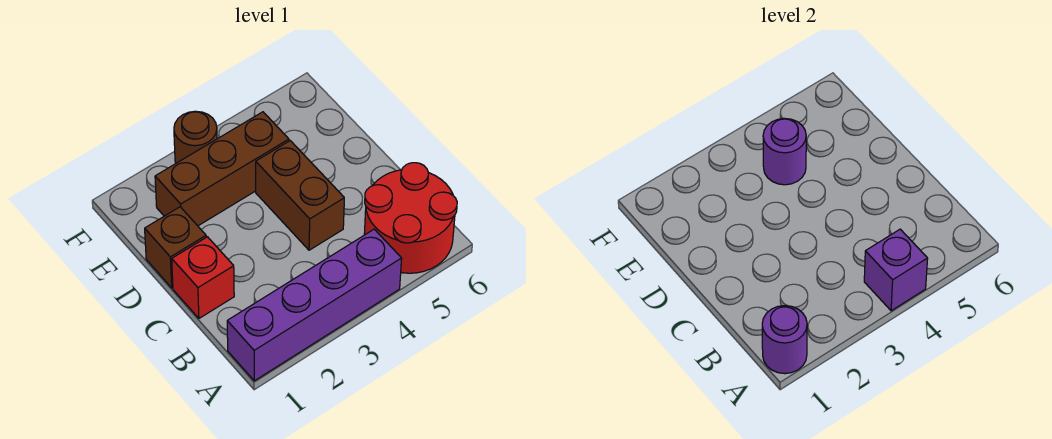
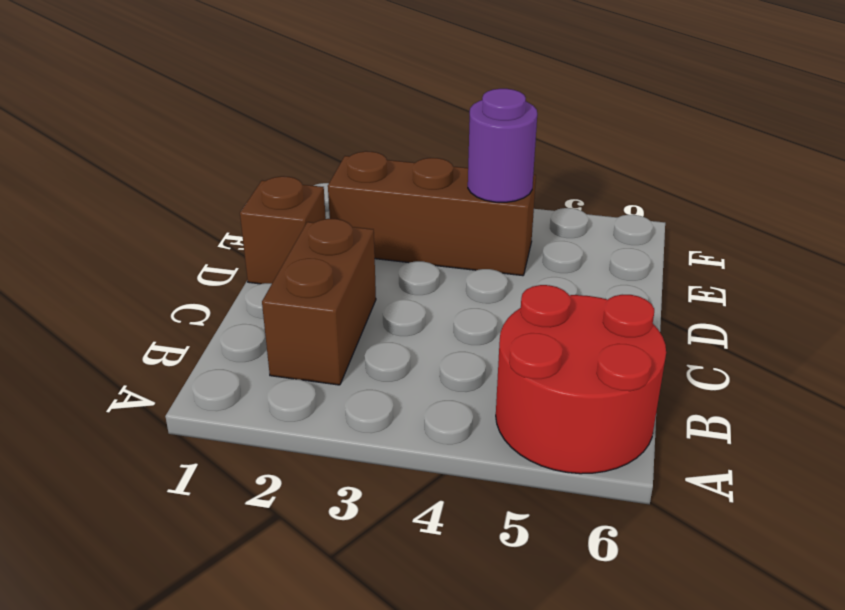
brown 1x2 brick [262,219,376,385] -> brown 1x2 brick moved to [256,141,344,250]
none -> purple 1x4 brick [227,229,402,381]
none -> red 1x1 brick [172,237,234,318]

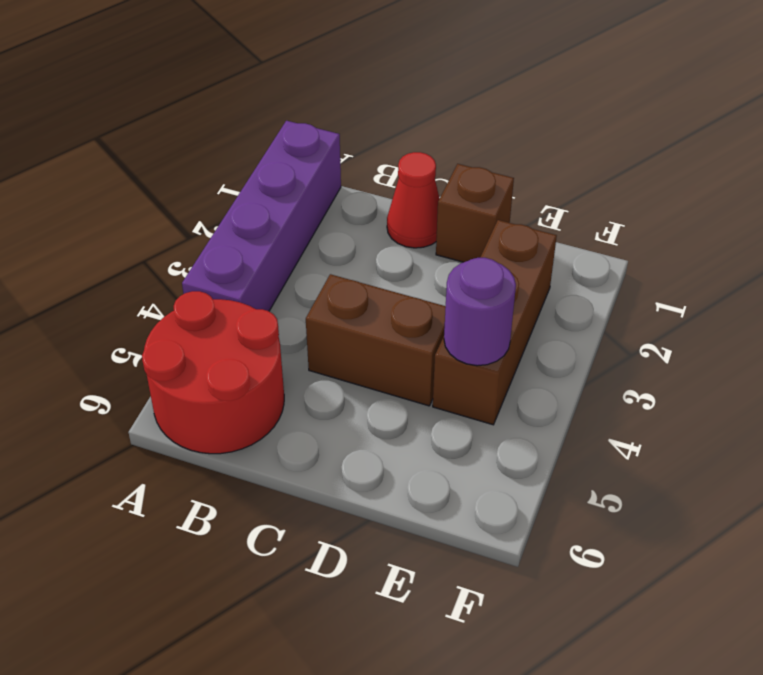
red 1x1 cone [387,152,440,248] -> red 1x1 brick [172,237,234,318]
none -> brown 1x1 round brick [174,111,217,163]
none -> purple 1x1 round brick [762,306,807,374]

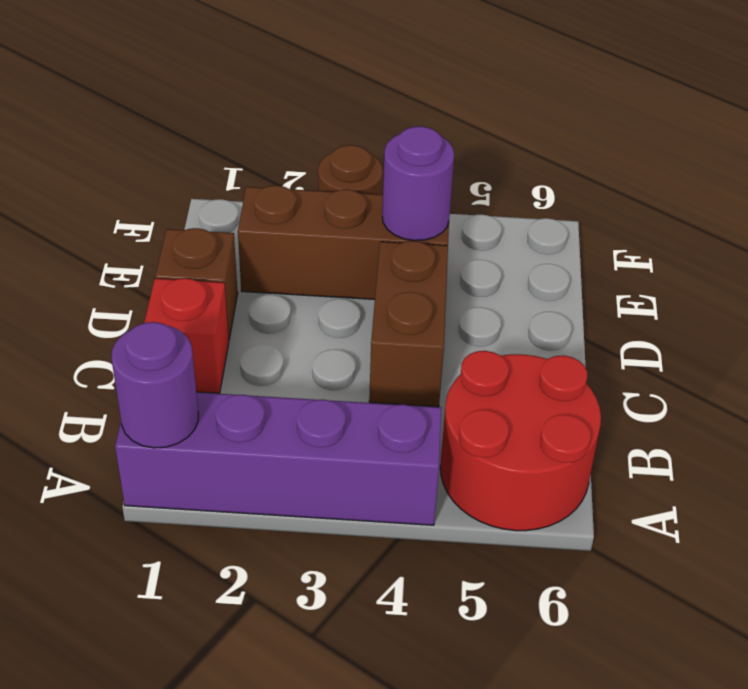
none -> purple 1x1 brick [864,229,928,311]

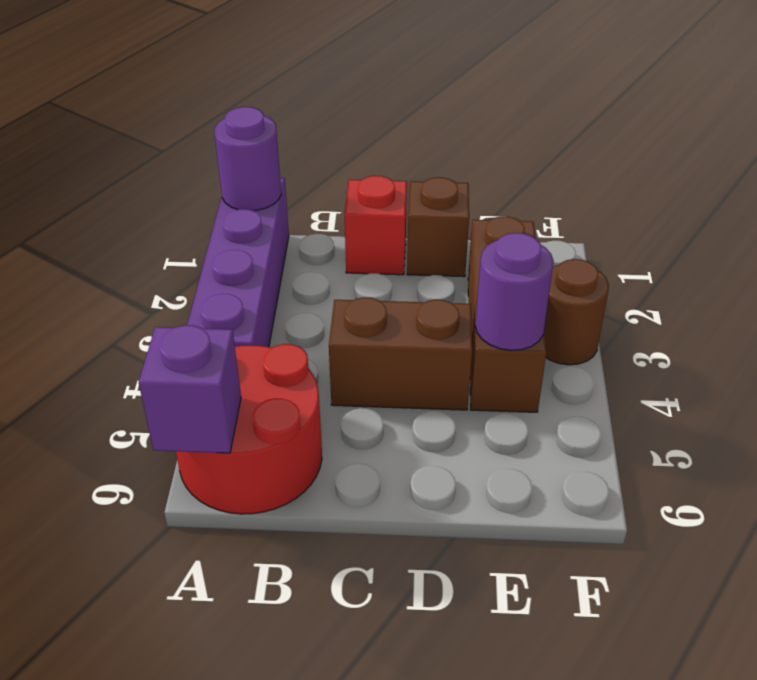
purple 1x1 brick [139,325,241,453] -> purple 1x1 brick moved to [864,229,928,311]

